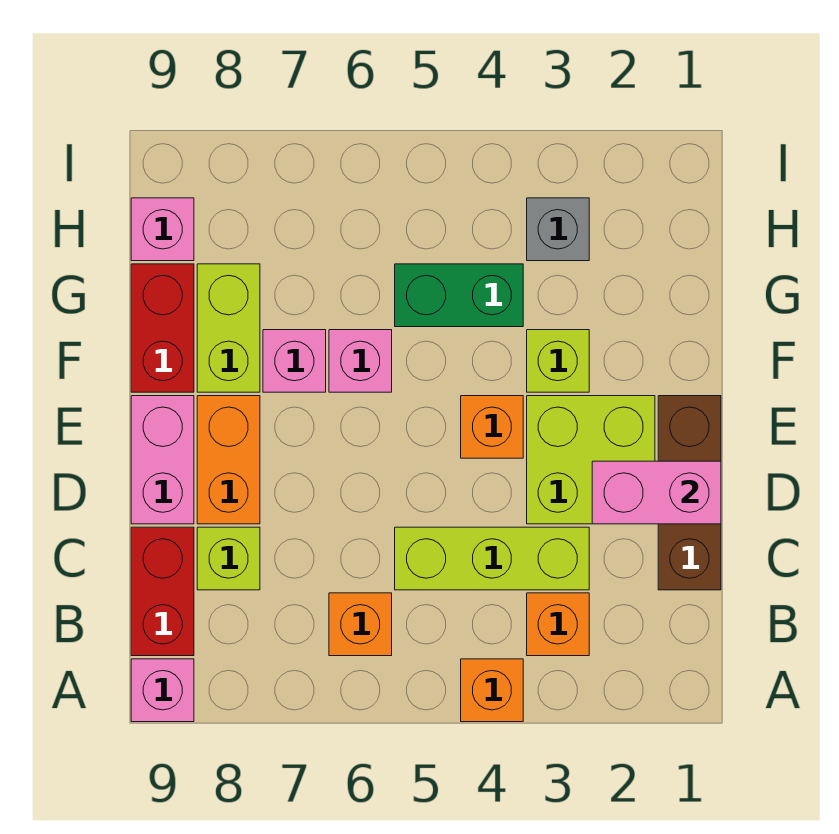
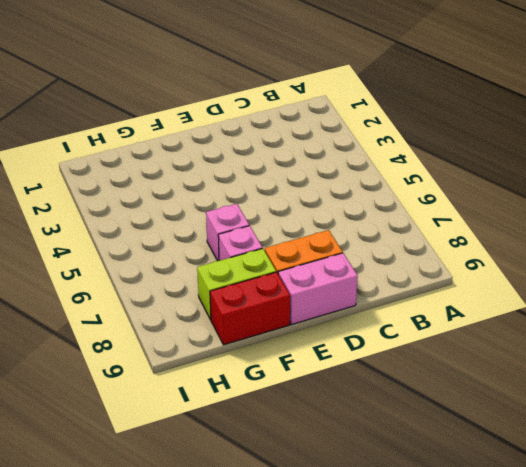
none -> orange 1x1 brick [461,659,523,722]
none -> pink 1x1 brick [131,659,194,722]
none -> orange 1x1 brick [527,593,589,656]

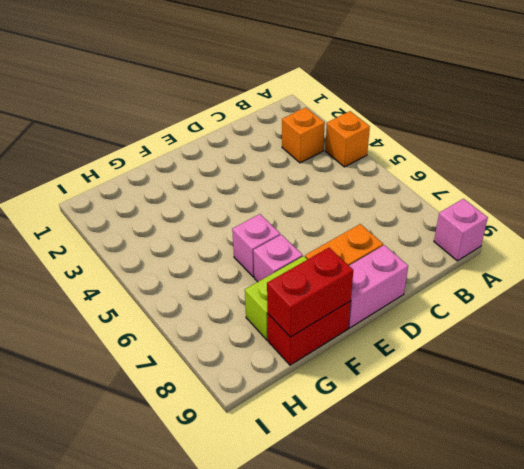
red 1x2 brick [267,248,353,337] -> red 1x2 brick moved to [131,527,194,656]
none -> orange 1x1 brick [329,593,392,656]
none -> brown 1x3 brick [658,396,721,590]
none -> lime 1x3 brick [395,527,589,590]

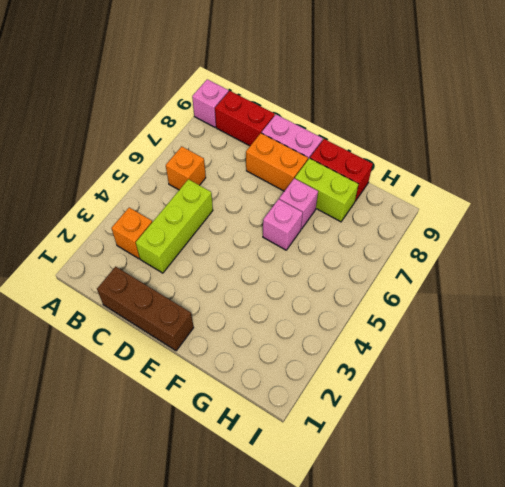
none -> orange 1x1 brick [461,659,523,722]
none -> lime 1x1 brick [197,527,260,590]
none -> lime 2x2 brick [527,396,655,524]

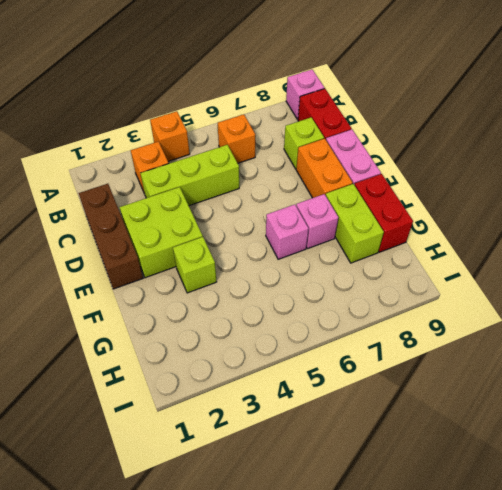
none -> orange 1x1 brick [461,396,523,458]
none -> green 1x2 brick [395,264,523,327]
none -> grey 1x1 brick [527,198,589,261]

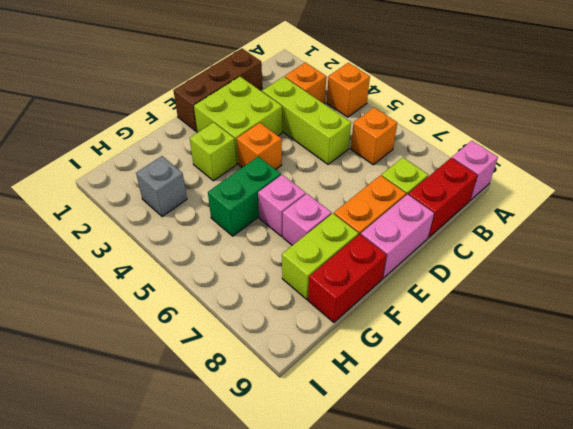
green 1x2 brick [208,157,281,236] -> green 1x2 brick turned to [395,264,523,327]
none -> pink 1x1 brick [131,198,194,261]
none -> pink 1x2 brick [592,461,721,524]

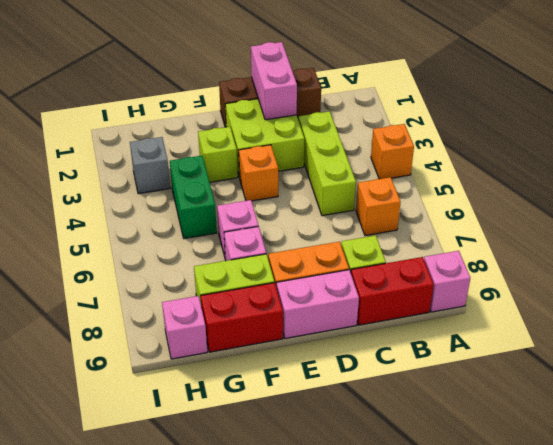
none -> orange 1x1 brick [527,593,589,656]

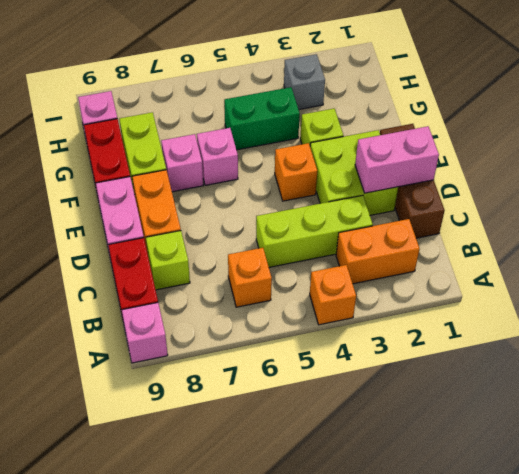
orange 1x2 brick [336,219,419,284] -> orange 1x1 brick [527,593,589,656]

